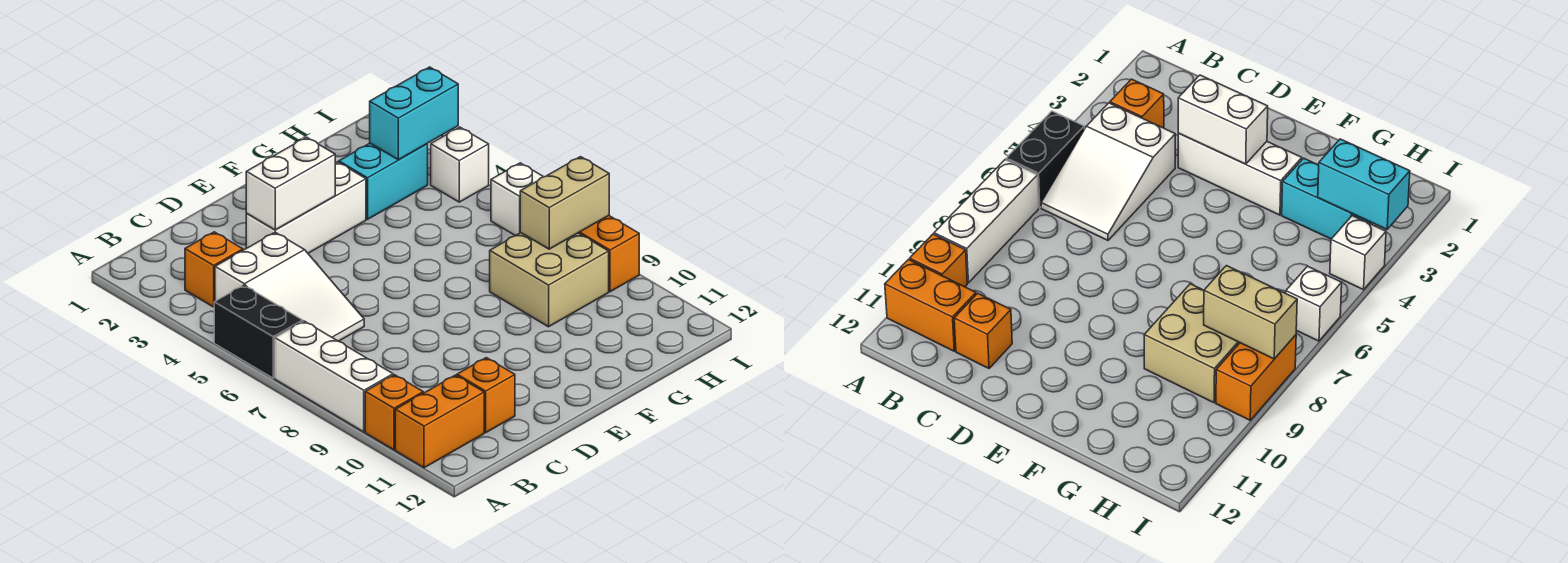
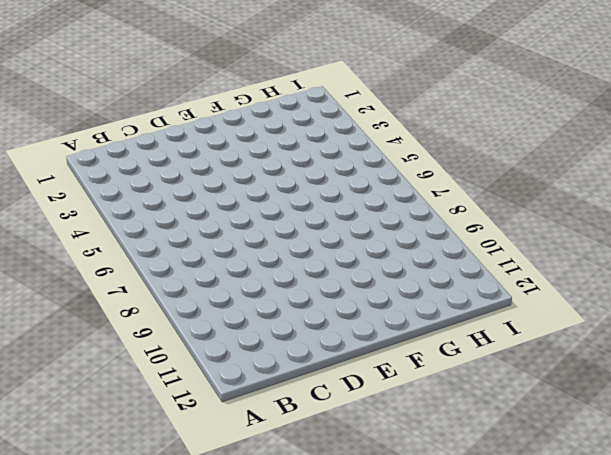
none -> black 1x2 brick [214,285,303,378]
none -> white 1x3 brick [275,321,393,432]
none -> orange 1x1 brick [365,375,423,450]

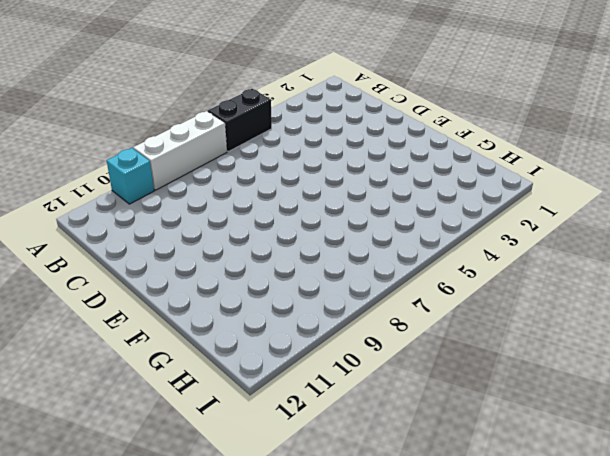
cyan 1x1 brick [107,148,154,204] -> orange 1x1 brick [365,375,423,450]
none -> orange 1x2 brick [395,375,484,468]
none -> orange 1x1 brick [185,232,243,307]
none -> white 2x3 slope [215,232,364,341]

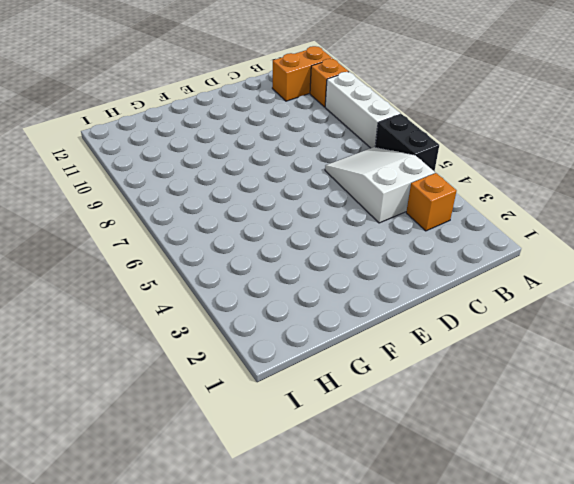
none -> orange 1x1 brick [457,358,515,433]
none -> white 1x3 brick [246,162,366,253]
none -> cyan 1x2 brick [339,143,428,219]

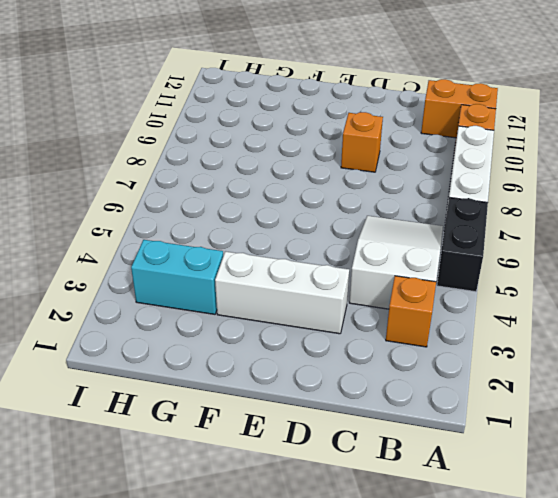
orange 1x1 brick [341,112,383,172] -> orange 1x1 brick moved to [457,358,515,433]
none -> tan 2x2 brick [490,233,609,327]
none -> white 1x1 brick [431,127,489,202]
none -> white 1x1 brick [491,163,543,236]

